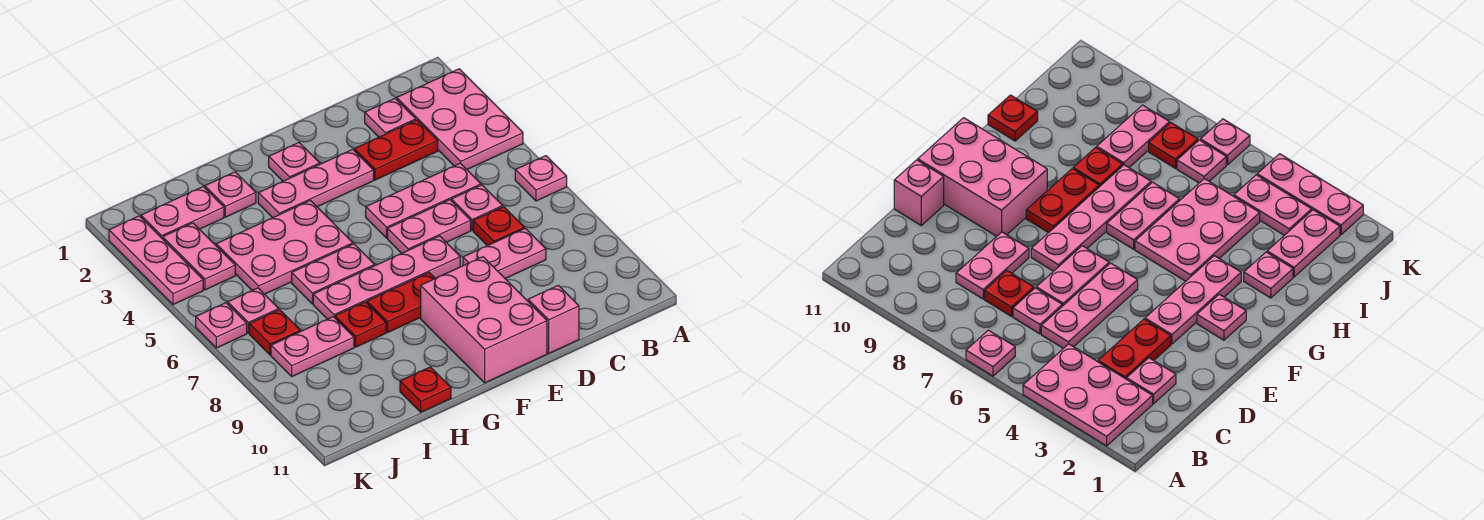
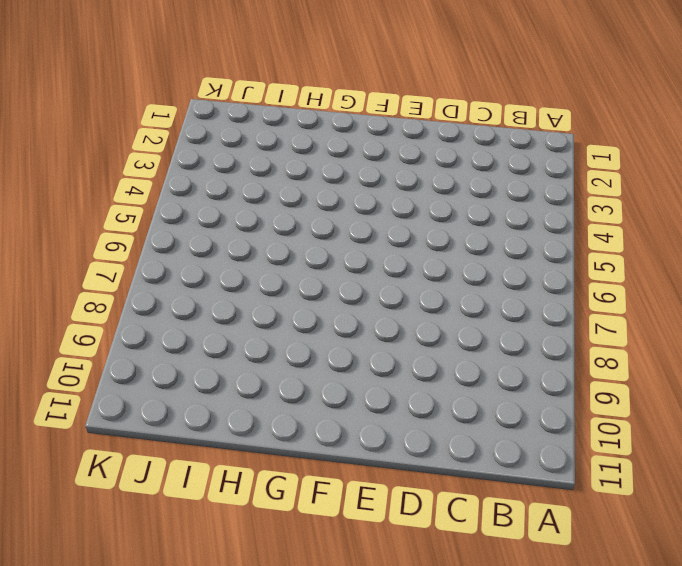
none -> pink 2x3 plate [397,69,523,169]
none -> pink 1x1 plate [515,156,567,201]
none -> pink 1x1 plate [365,98,416,137]

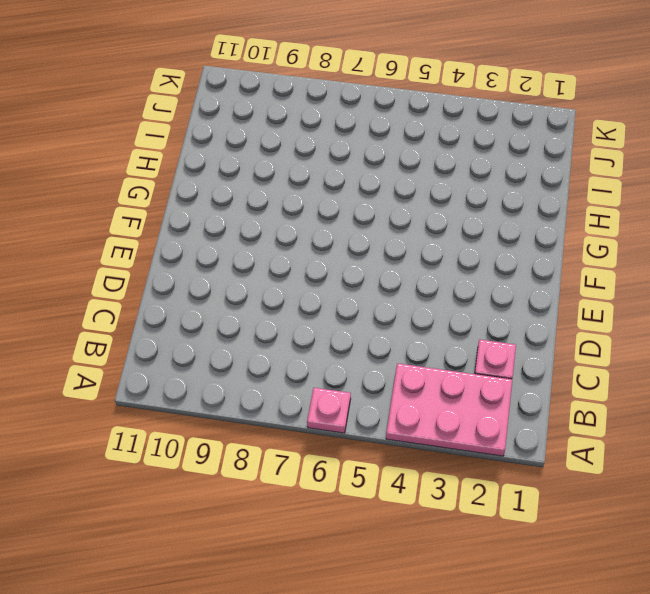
none -> red 1x2 plate [354,120,438,180]
none -> pink 1x3 plate [366,163,481,238]
none -> pink 1x1 plate [451,185,503,230]

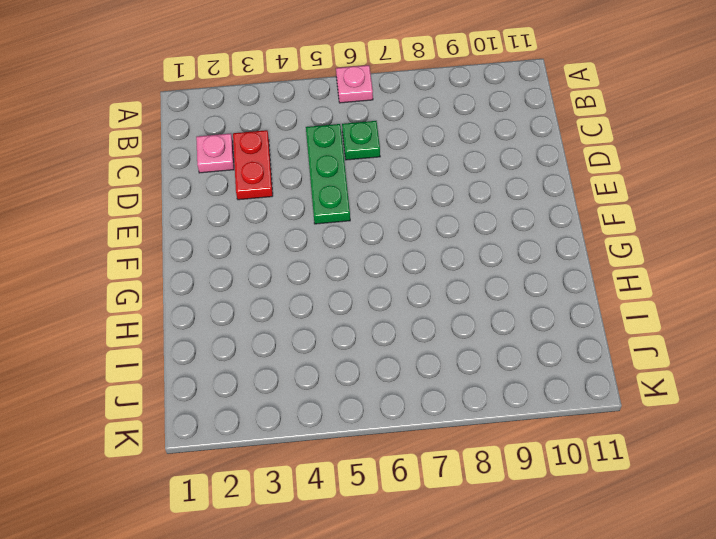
green 1x3 plate [306,124,350,224] -> pink 1x3 plate [366,163,481,238]
green 1x1 plate [342,121,380,160] -> pink 1x1 plate [451,185,503,230]
none -> pink 2x3 plate [397,69,523,169]
none -> red 1x1 plate [473,207,524,246]
none -> pink 1x2 plate [463,228,546,279]

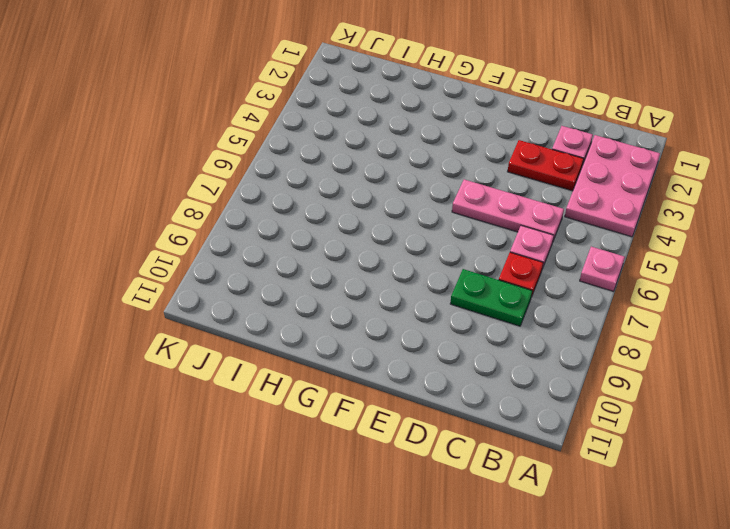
green 1x2 plate [450,269,532,326] -> pink 1x2 plate [463,228,546,279]
none -> pink 1x2 plate [388,200,471,253]
none -> pink 1x1 brick [528,285,579,353]
none -> pink 1x3 plate [258,149,374,218]

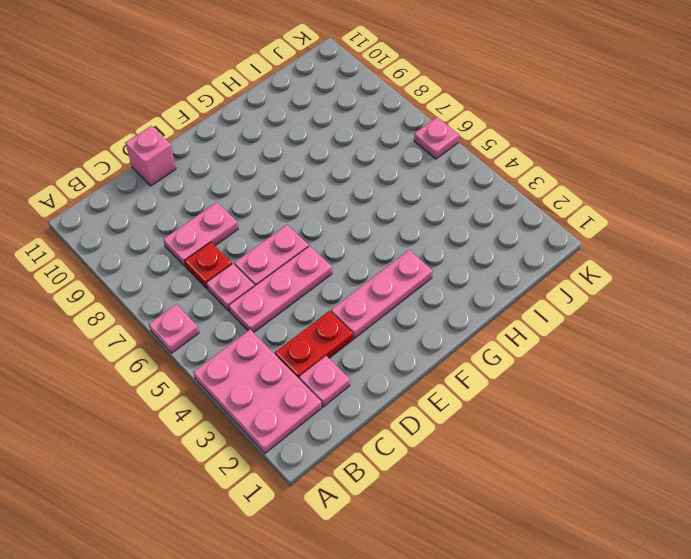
none -> pink 1x4 plate [313,236,460,319]
none -> pink 2x3 brick [421,257,547,383]
none -> pink 1x1 plate [269,143,320,181]

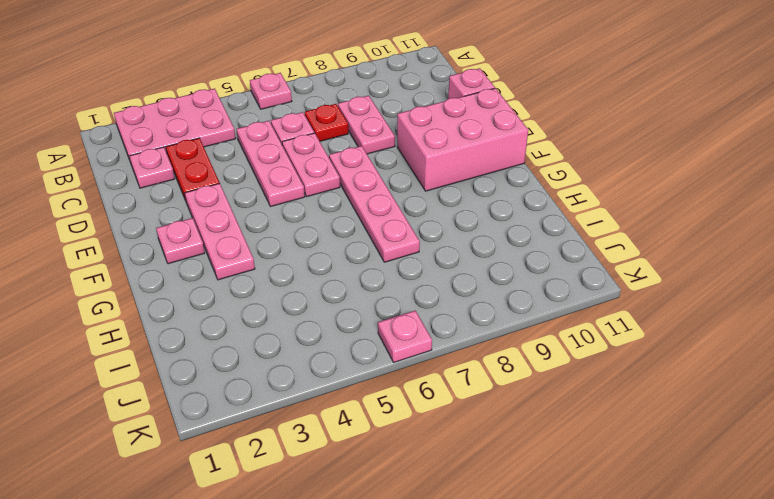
none -> red 1x2 plate [367,273,435,332]
none -> pink 2x3 plate [216,201,353,294]
none -> pink 1x2 plate [292,244,375,304]

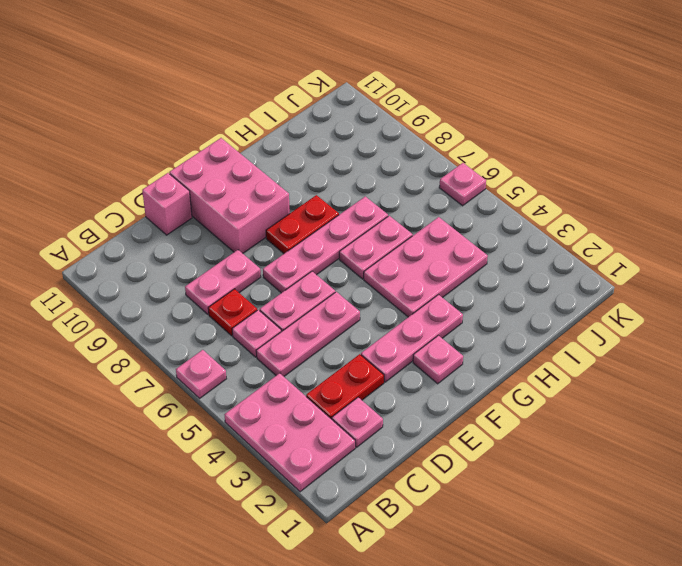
none -> pink 1x1 plate [205,172,256,217]
none -> red 1x1 plate [335,302,386,347]
none -> red 1x1 plate [400,367,451,412]

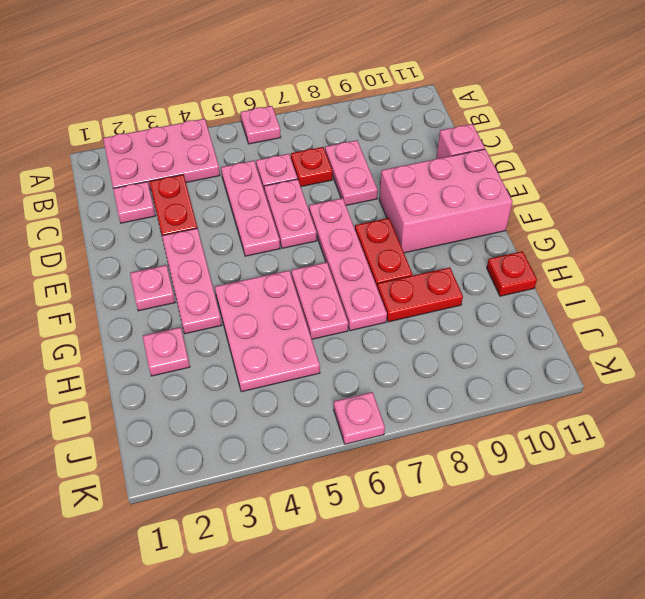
red 1x2 plate [377,267,463,322] -> red 1x1 plate [335,302,386,347]
none -> pink 1x2 plate [141,187,224,239]
none -> pink 1x2 plate [271,317,354,376]
none -> pink 1x2 plate [163,223,235,290]

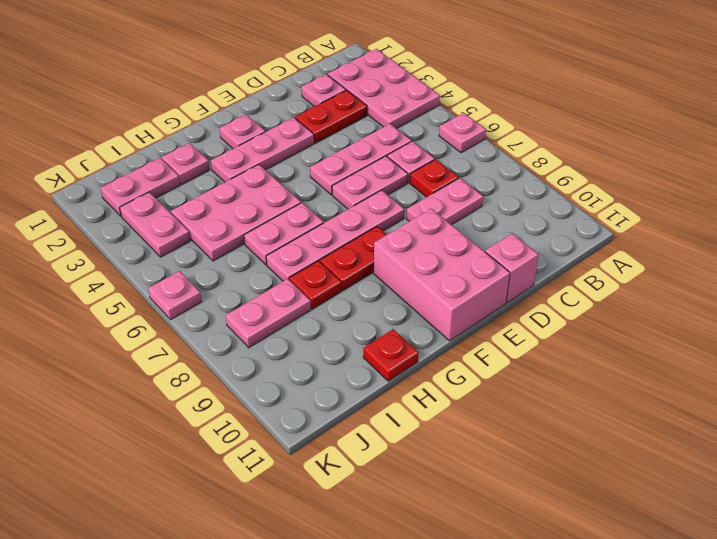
none -> pink 1x1 plate [228,288,279,333]
none -> red 1x1 plate [249,310,300,355]
none -> pink 1x3 plate [109,216,203,305]

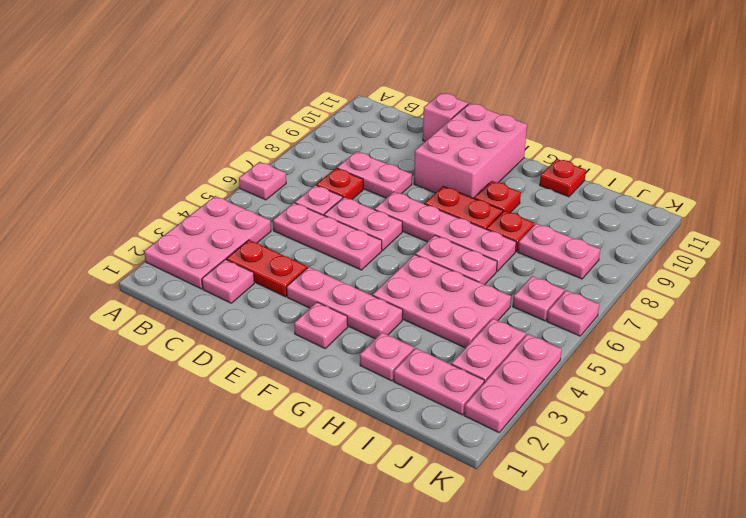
red 1x1 plate [474,181,521,213] -> red 1x1 plate moved to [249,310,300,355]

